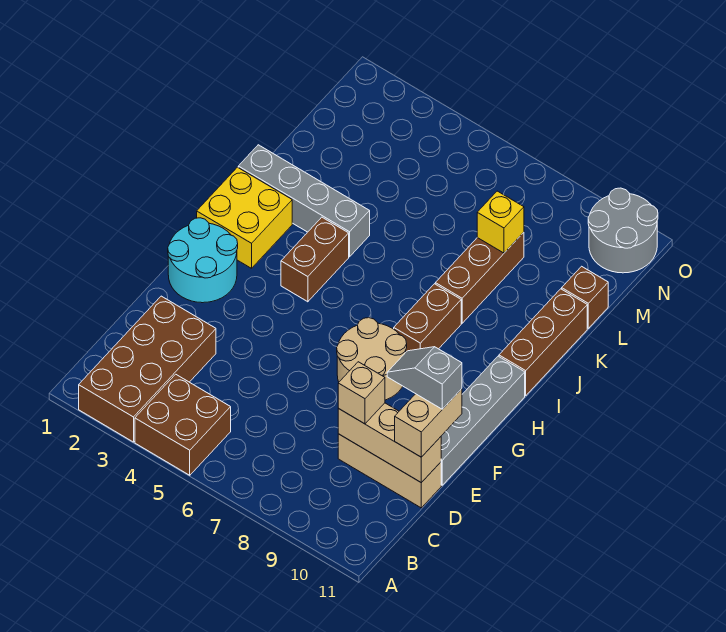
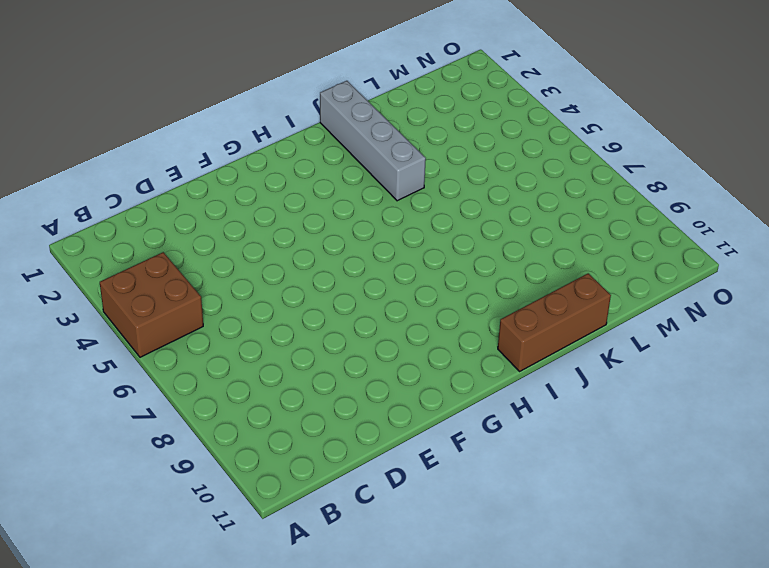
none -> brown 2x4 brick [79,296,216,442]
none -> tan 1x3 brick [338,434,441,508]
none -> grey 1x4 brick [441,356,525,485]

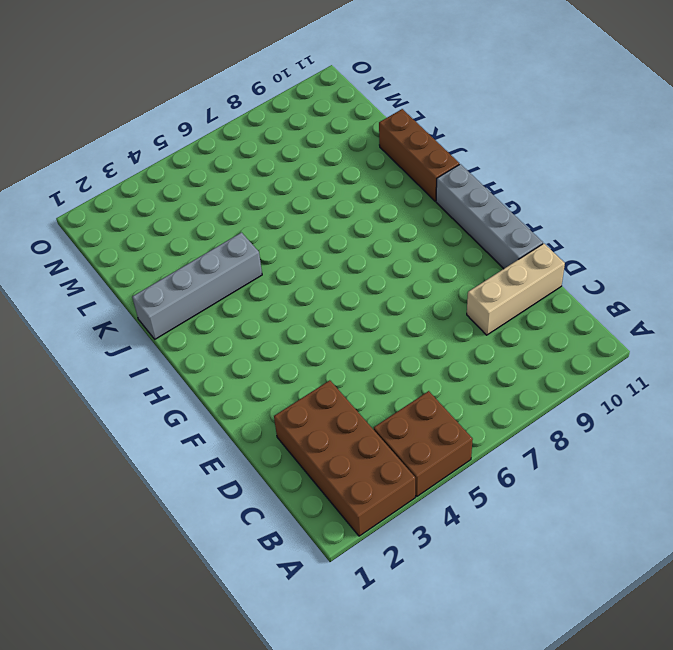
none -> cyan 2x2 round brick [168,218,238,303]
none -> tan 2x2 round brick [337,318,407,400]
none -> yellow 2x2 brick [197,167,292,268]

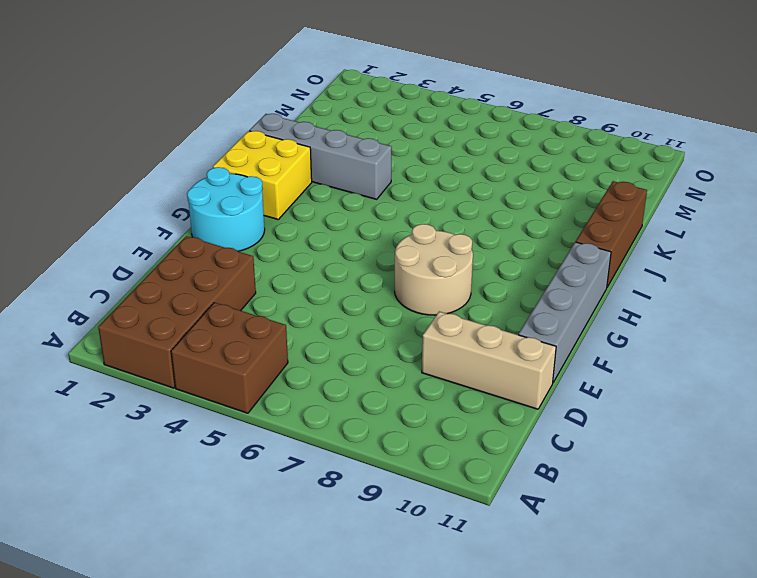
none -> brown 1x2 brick [281,217,349,302]
none -> brown 1x2 brick [394,284,461,352]
none -> brown 1x3 brick [435,232,524,323]

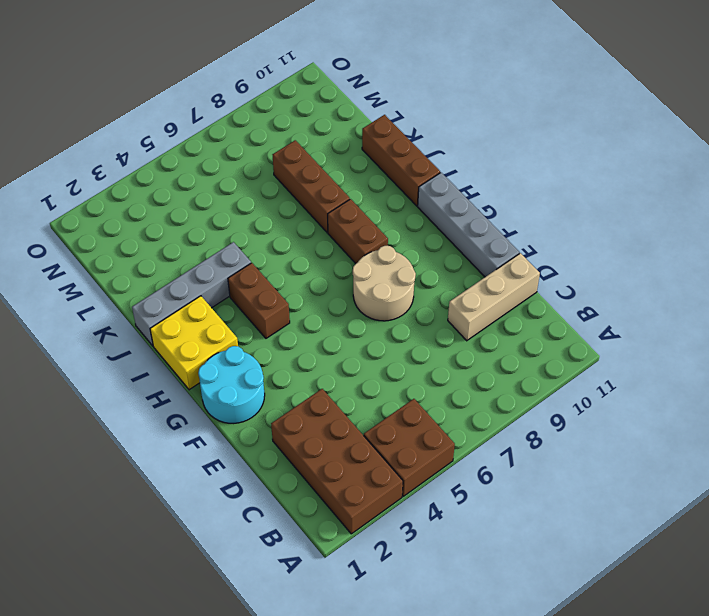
none -> brown 1x1 brick [562,266,608,328]
none -> grey 2x2 round brick [588,188,658,273]
none -> tan 1x3 brick [338,403,441,483]

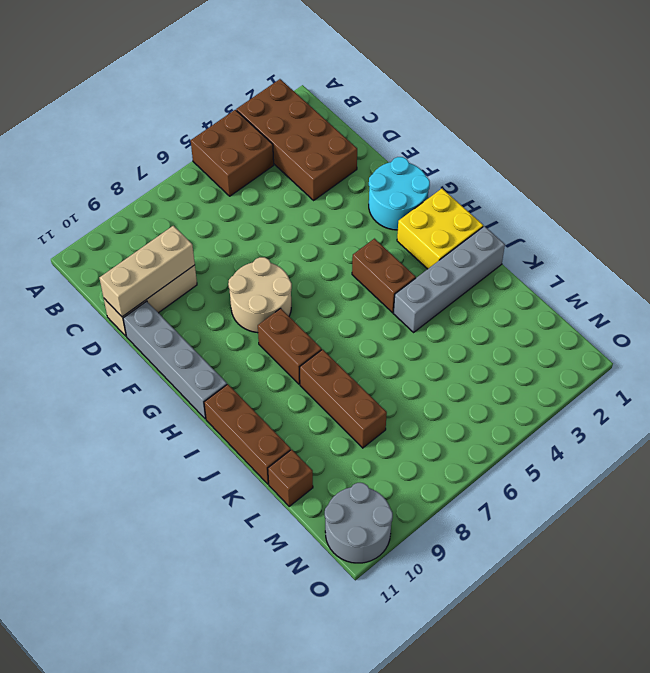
none -> yellow 1x1 brick [477,191,524,253]
none -> tan 1x1 brick [338,362,385,424]
none -> tan 1x2 brick [395,389,462,457]

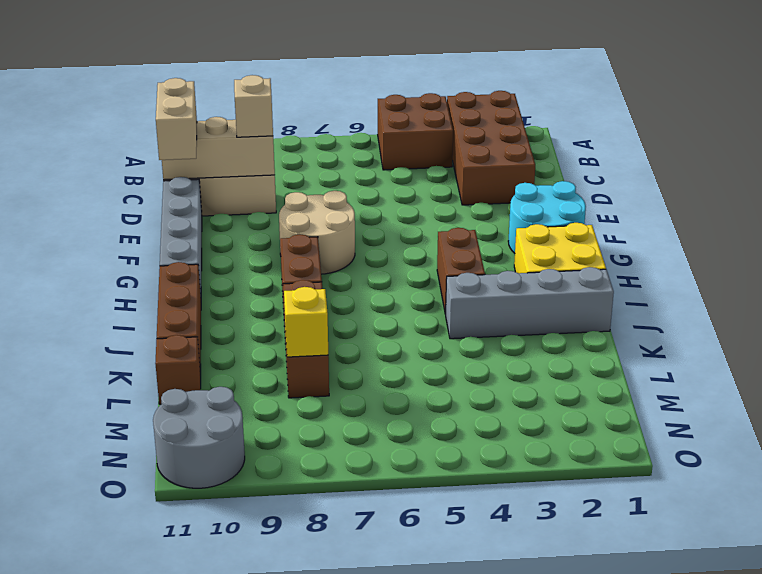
none -> grey 1x2 slope [387,347,462,409]

